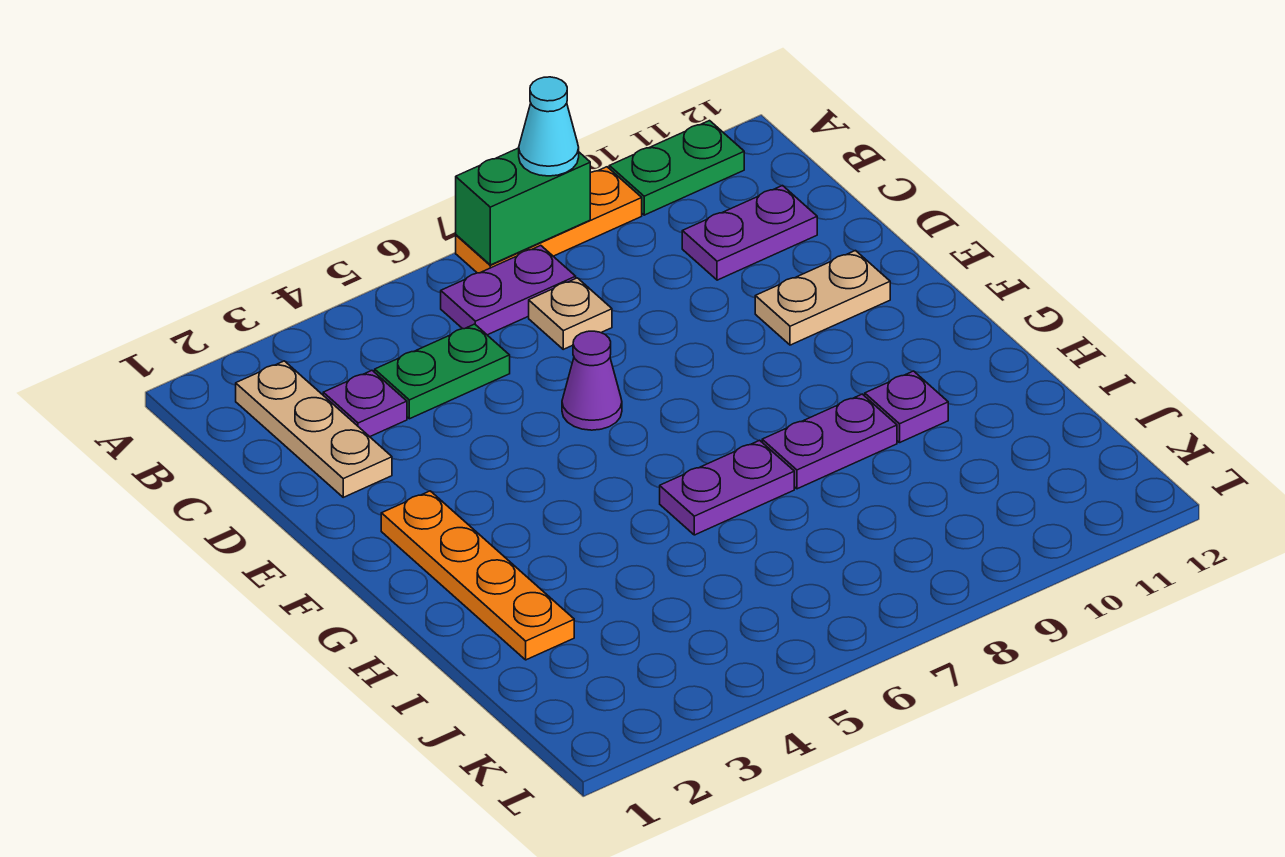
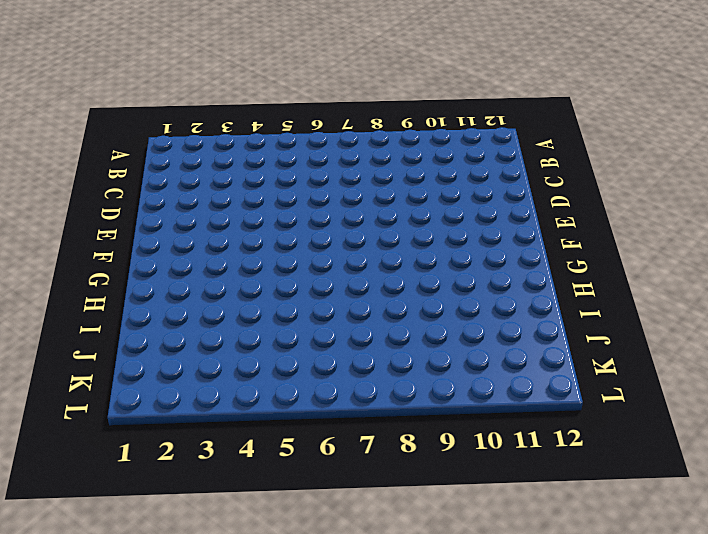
none -> orange 1x3 plate [456,167,642,273]
none -> green 1x2 plate [609,121,744,215]
none -> tan 1x3 plate [236,361,392,497]

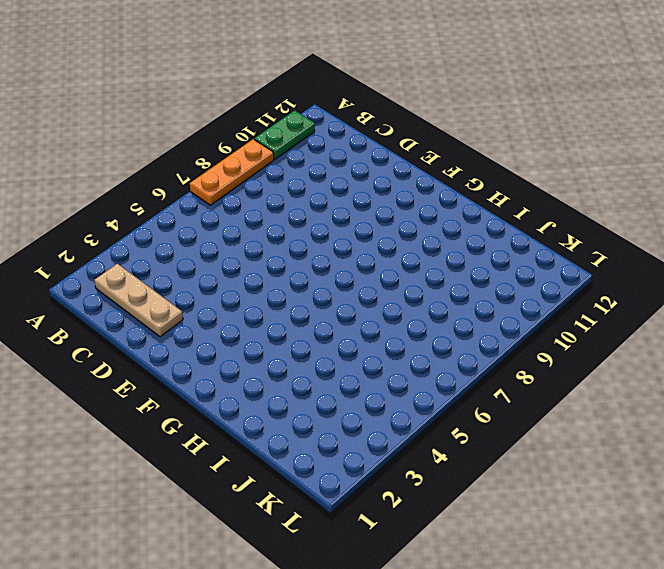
none -> purple 1x2 plate [441,245,576,335]
none -> purple 1x1 plate [323,371,407,437]
none -> green 1x2 plate [375,324,510,419]

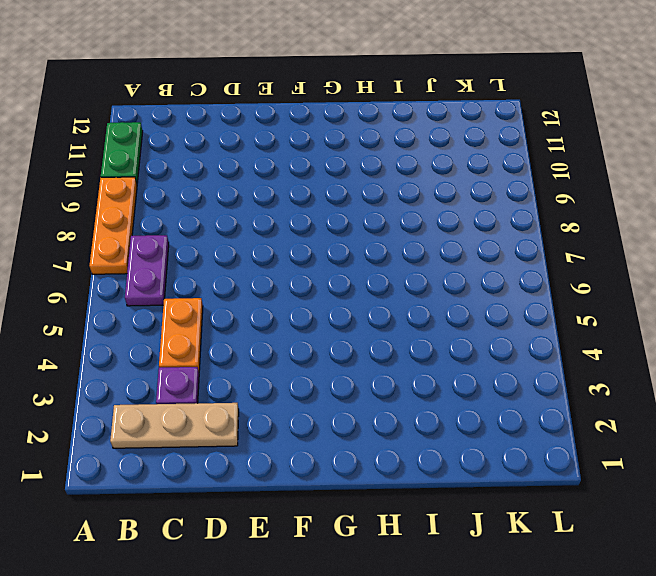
orange 1x2 plate [159,298,203,371] -> green 1x2 plate [375,324,510,419]
none -> tan 1x1 plate [529,278,612,349]
none -> purple 1x2 plate [682,186,817,280]
none -> purple 1x1 cone [562,331,622,430]

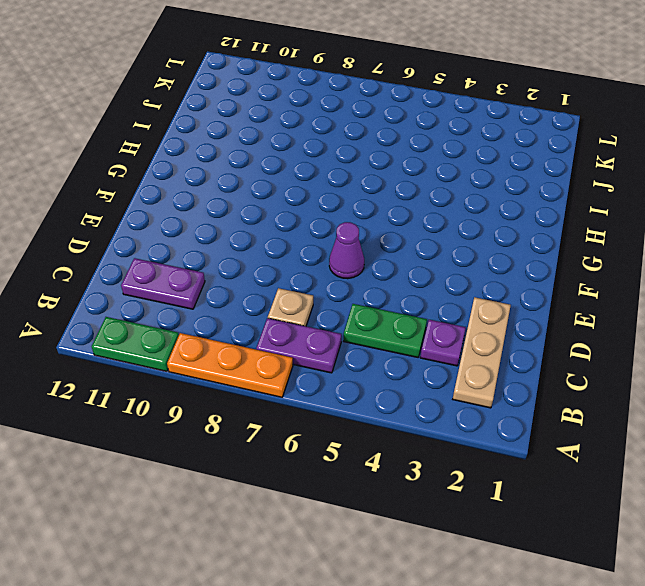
none -> tan 1x2 plate [755,251,890,345]
none -> orange 1x4 plate [381,491,574,660]
none -> purple 1x2 plate [660,440,794,535]

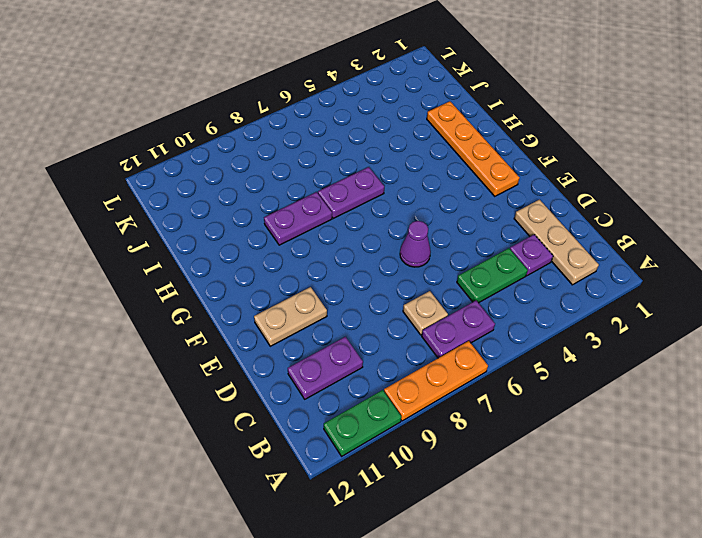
none -> purple 1x1 plate [865,371,948,443]
none -> green 1x2 brick [456,148,590,265]
none -> cyan 1x1 cone [519,77,579,176]

